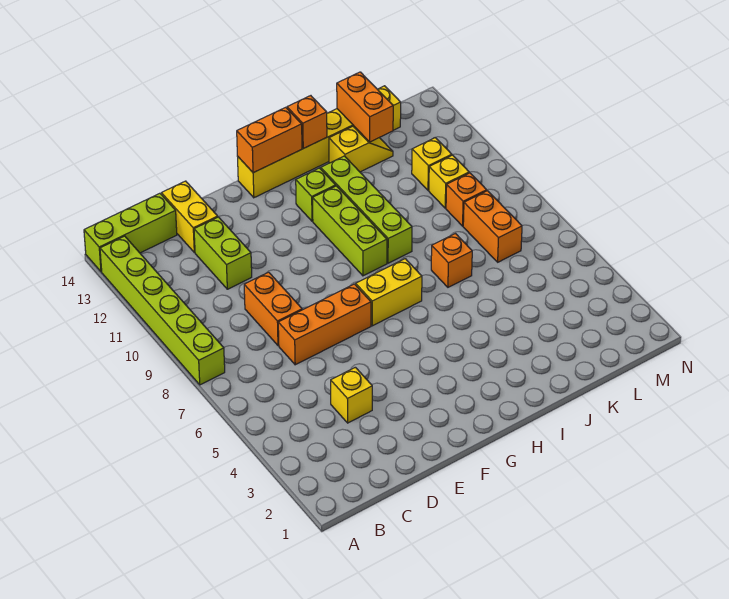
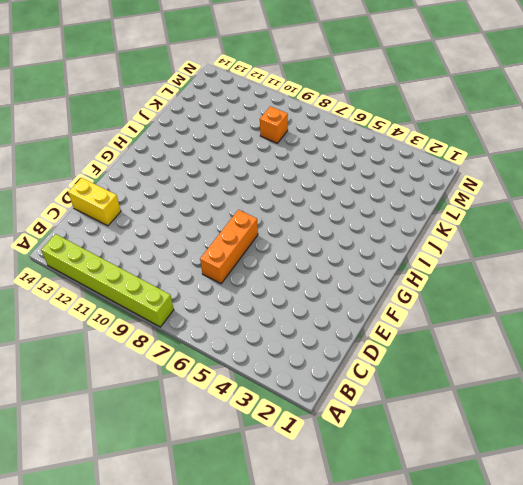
none -> lime 1x3 brick [84,193,177,272]
none -> yellow 1x1 brick [331,367,372,423]
none -> orange 1x2 brick [244,272,302,346]

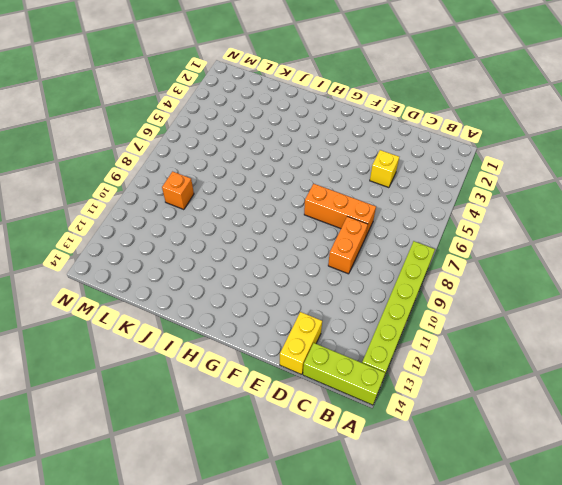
none -> lime 1x2 brick [194,217,252,289]
none -> yellow 1x2 brick [356,259,422,326]
none -> yellow 1x6 brick [238,86,401,198]

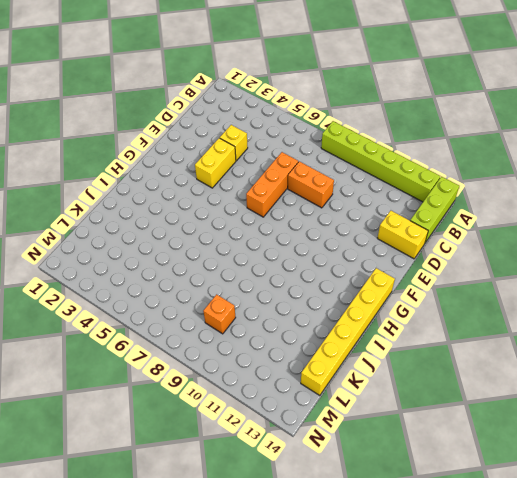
yellow 1x2 brick [195,138,236,188] -> yellow 1x2 brick moved to [356,259,422,326]
none -> lime 1x2 brick [194,217,252,289]
none -> lime 1x3 brick [313,186,387,276]
none -> lime 1x1 brick [296,168,336,221]

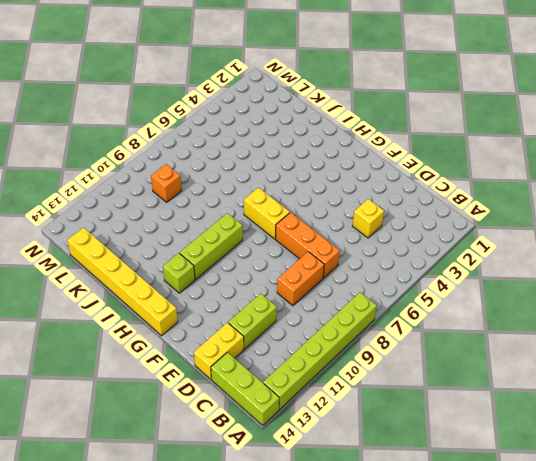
none -> lime 1x4 brick [321,156,412,263]
none -> orange 1x1 brick [431,234,472,287]
none -> yellow 1x2 slope [329,126,393,172]

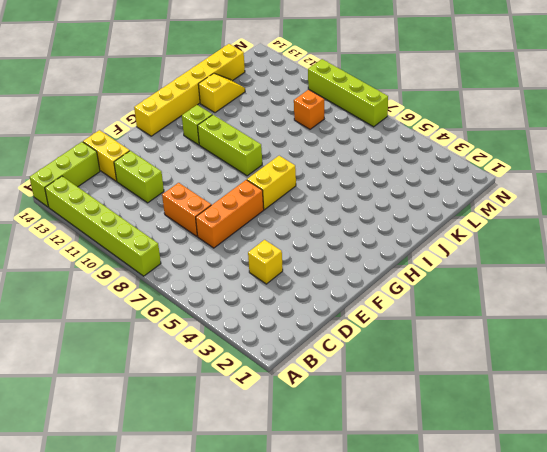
lime 1x4 brick [308,59,388,127] -> lime 1x4 brick moved to [321,156,412,263]
none -> orange 1x1 brick [431,234,472,287]
none -> orange 1x2 brick [463,191,522,262]
none -> yellow 1x1 brick [429,155,469,208]

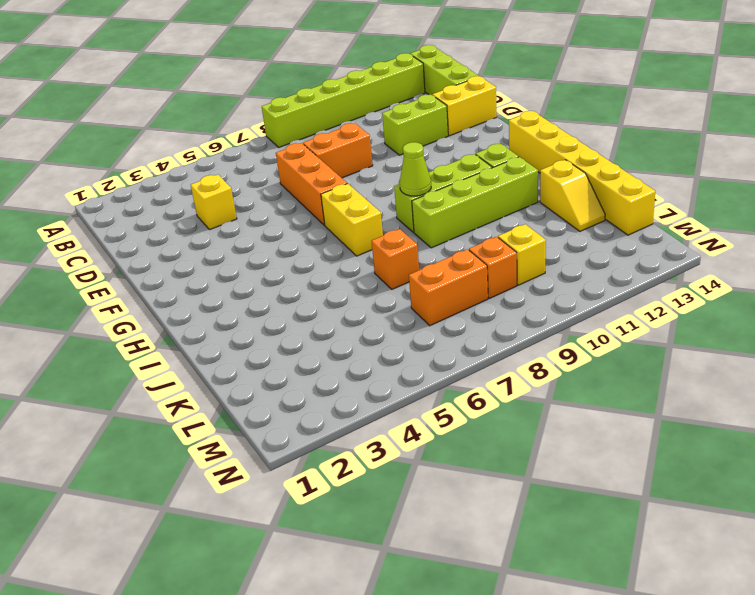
lime 1x1 cone [400,142,431,196] -> none
none -> yellow 1x1 brick [412,138,452,190]
none -> orange 1x2 brick [237,107,302,173]
none -> orange 1x1 brick [287,96,327,149]

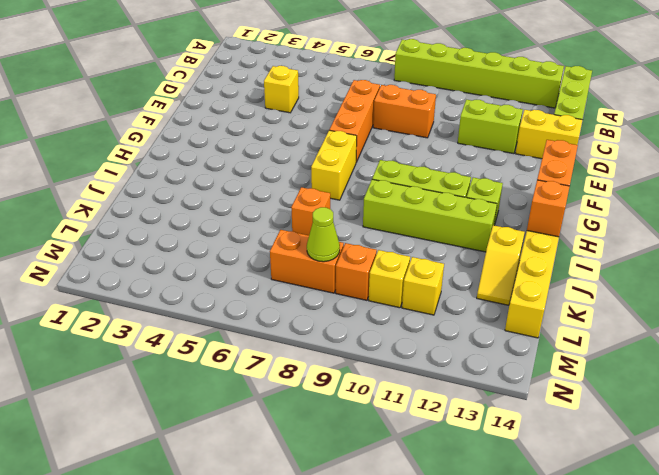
lime 1x1 cone [307,207,340,262] -> none
none -> orange 1x2 brick [337,72,393,142]

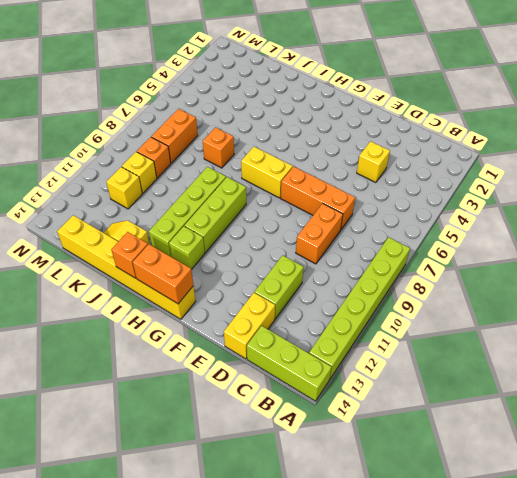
none -> orange 1x2 brick [337,72,393,142]

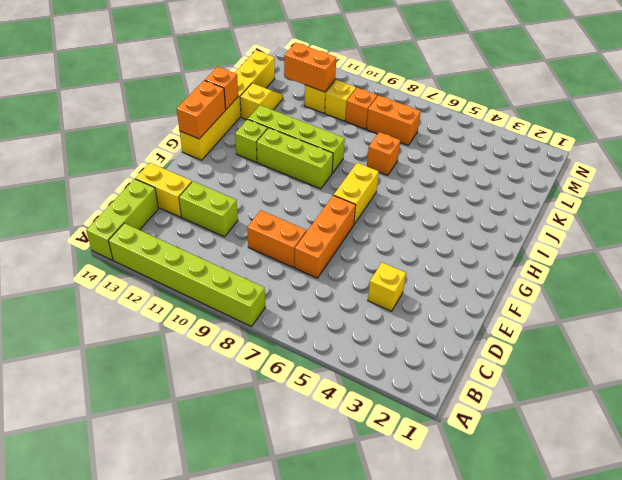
orange 1x2 brick [284,43,336,92] -> orange 1x2 brick moved to [337,72,393,142]

